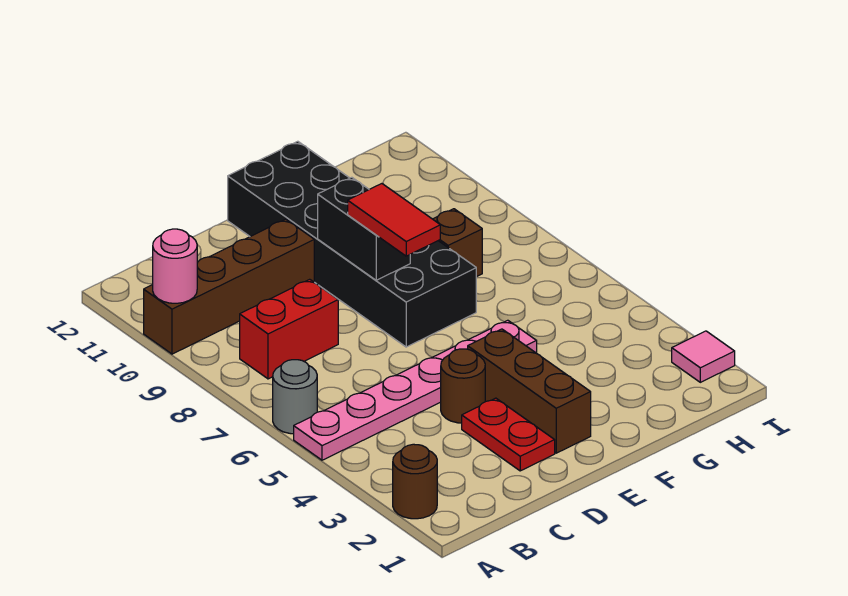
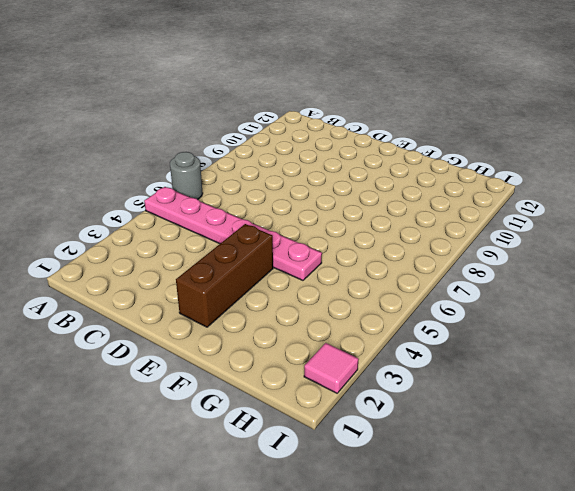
none -> brown 1x1 round brick [393,444,437,519]
none -> brown 1x4 brick [144,219,314,354]
none -> red 1x2 brick [240,279,338,379]

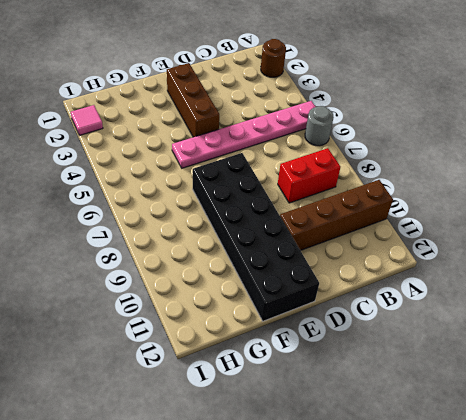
none -> red 1x2 plate [462,398,555,471]
none -> brown 1x1 round brick [441,349,485,423]
none -> brown 1x1 brick [433,209,482,277]

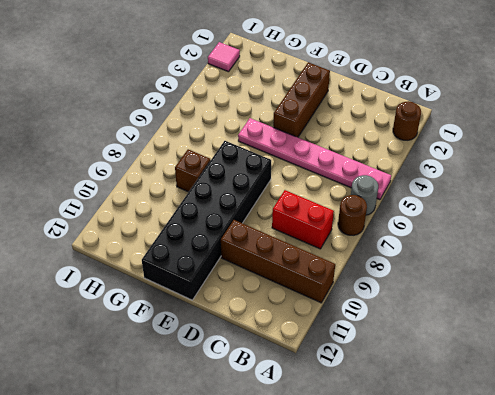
brown 1x1 round brick [338,195,367,235] -> brown 1x1 round brick moved to [441,349,485,423]
none -> red 1x2 plate [462,398,555,471]
none -> pink 1x1 round brick [153,229,197,303]
none -> black 1x2 brick [318,177,410,280]

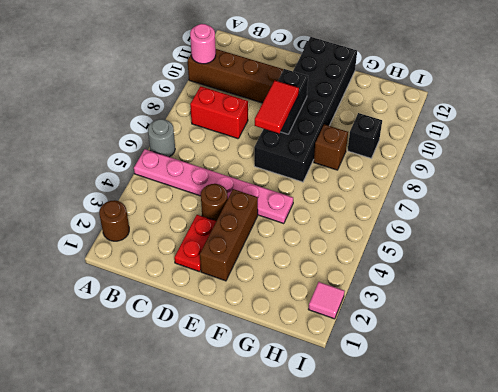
black 1x1 brick [348,113,382,158] -> none

